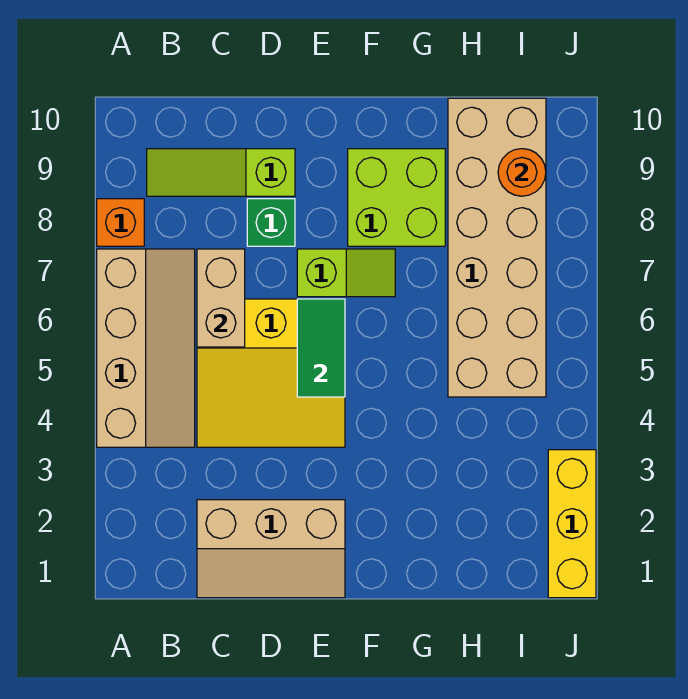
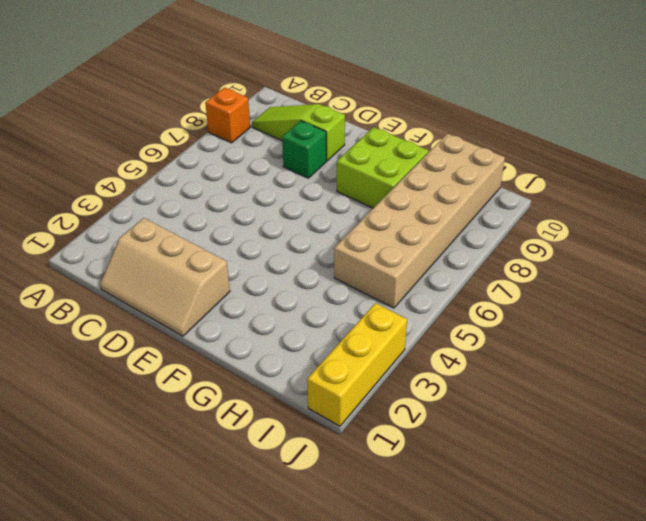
none -> tan 2x4 slope [97,249,195,447]
none -> yellow 3x3 slope [197,299,345,447]
none -> lime 1x2 slope [297,249,395,297]

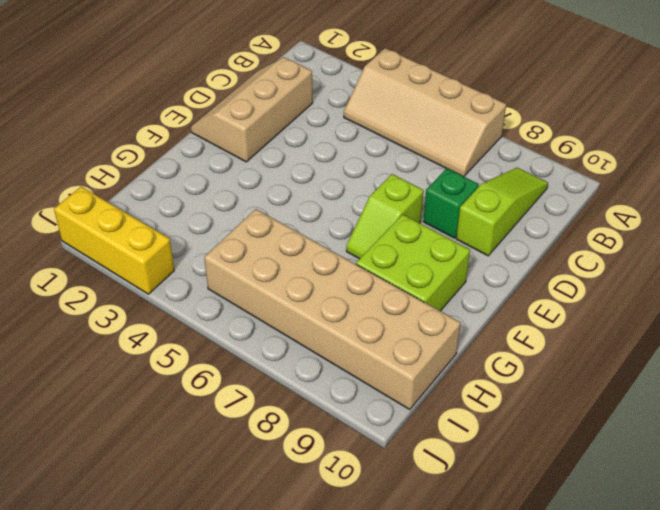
none -> orange 1x1 brick [97,199,144,246]
none -> yellow 3x3 slope [197,299,345,447]
none -> tan 1x2 brick [197,249,245,347]

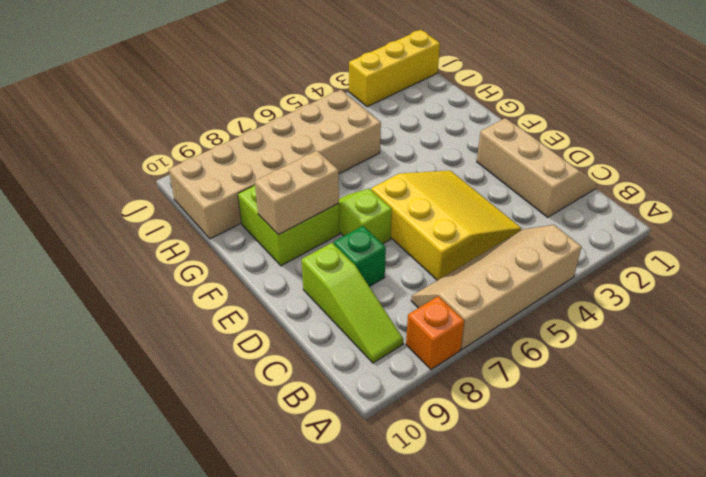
tan 1x2 brick [255,151,339,235] -> tan 1x2 brick moved to [197,249,245,347]
none -> green 1x2 tile [297,299,345,397]
none -> orange 1x1 round brick [498,149,546,196]

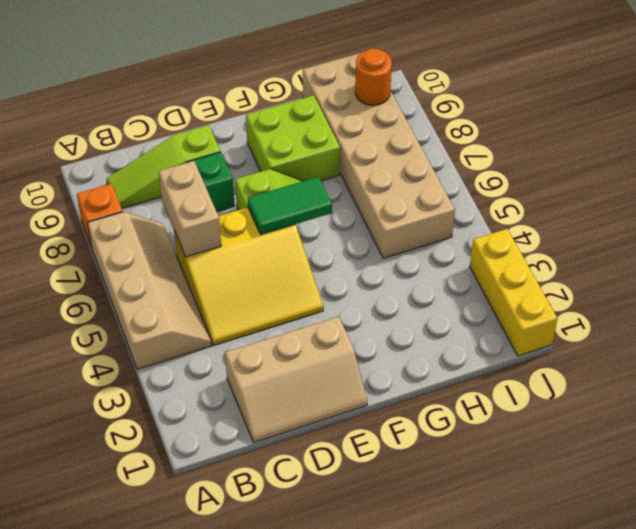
green 1x2 tile [247,177,332,234] -> green 1x2 tile turned to [297,299,345,397]

